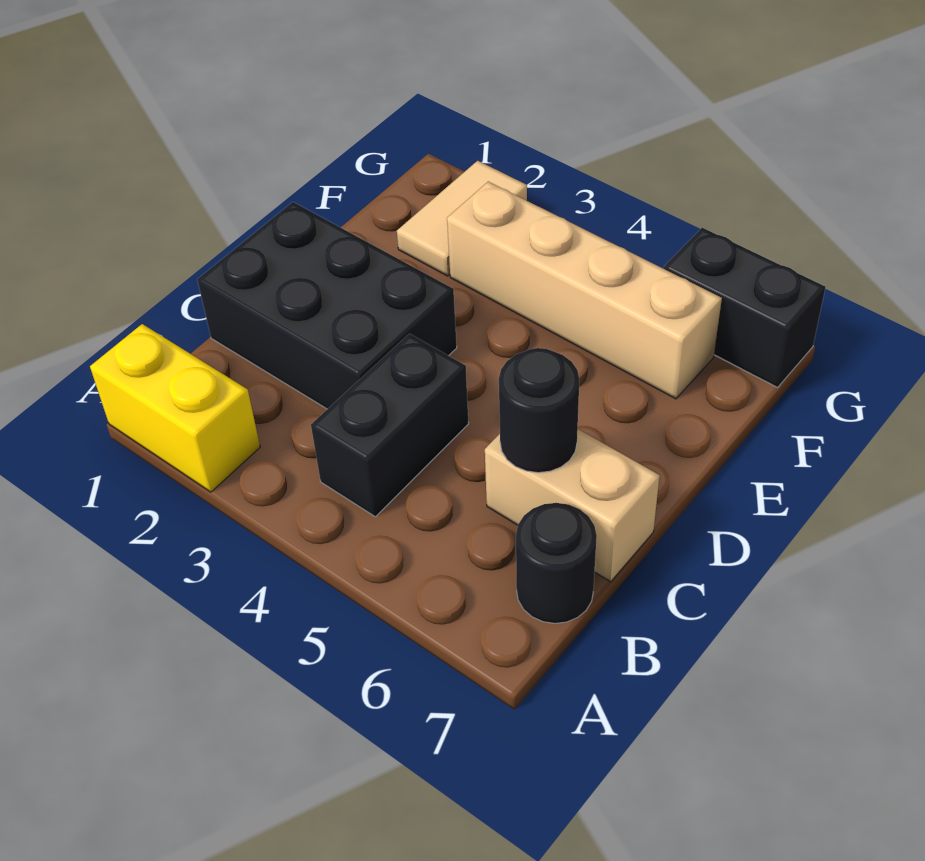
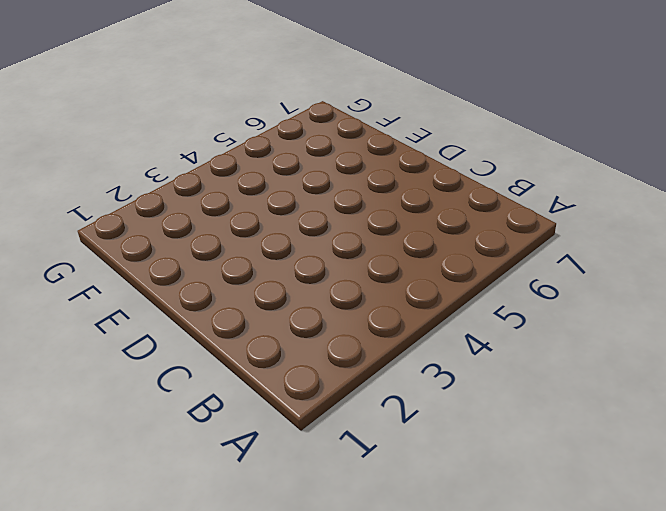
none -> yellow 1x2 brick [90,324,260,492]
none -> black 1x2 brick [311,334,469,517]

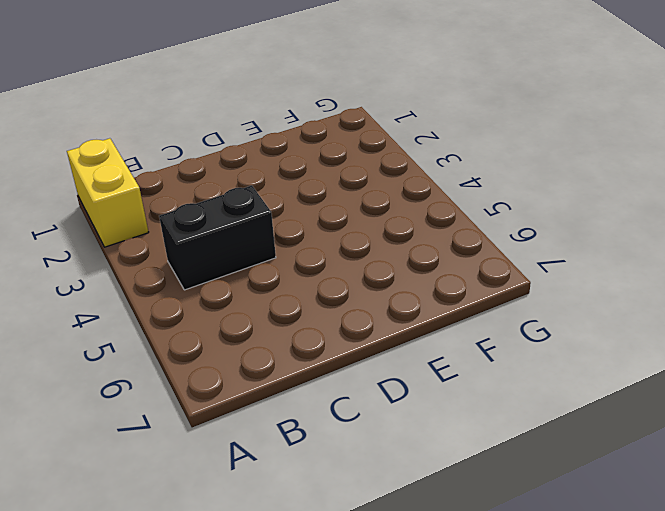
none -> black 1x1 round brick [516,503,597,623]
none -> black 2x3 brick [197,202,457,409]

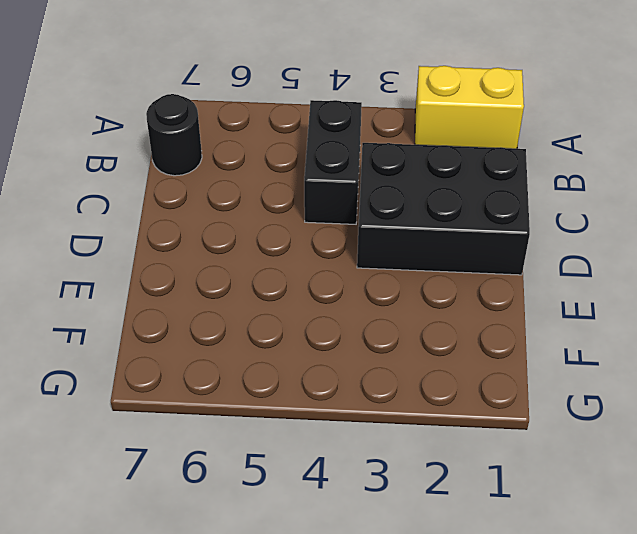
none -> tan 1x2 brick [485,429,660,582]
none -> tan 1x2 tile [397,161,527,276]

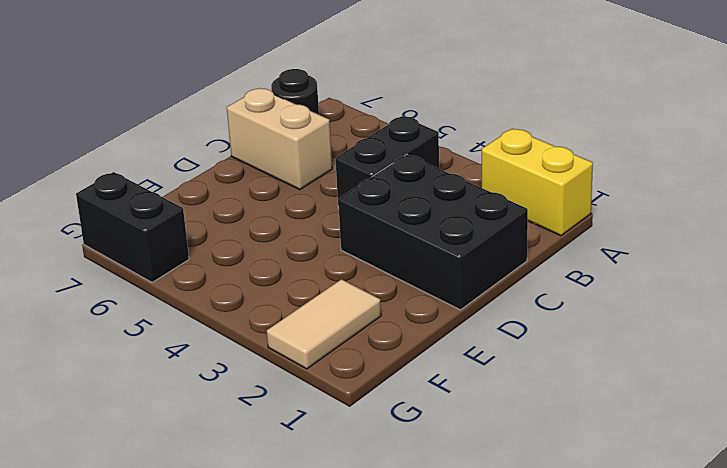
none -> tan 1x4 brick [447,182,722,399]
none -> black 1x1 round brick [499,348,579,473]

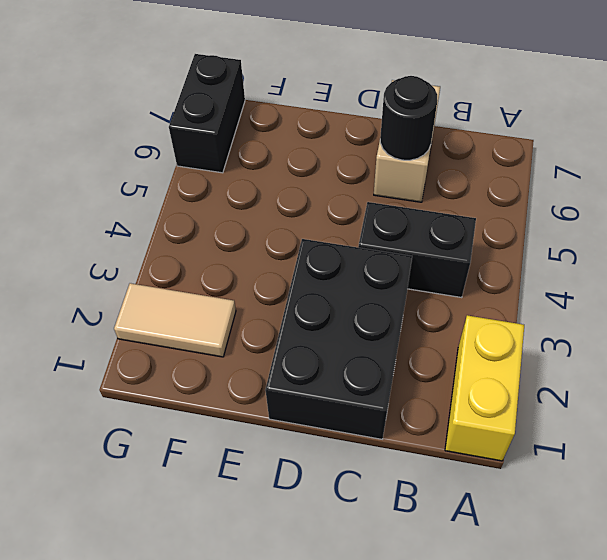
none -> black 1x1 round brick [516,503,597,623]
none -> tan 1x4 brick [447,182,722,399]

